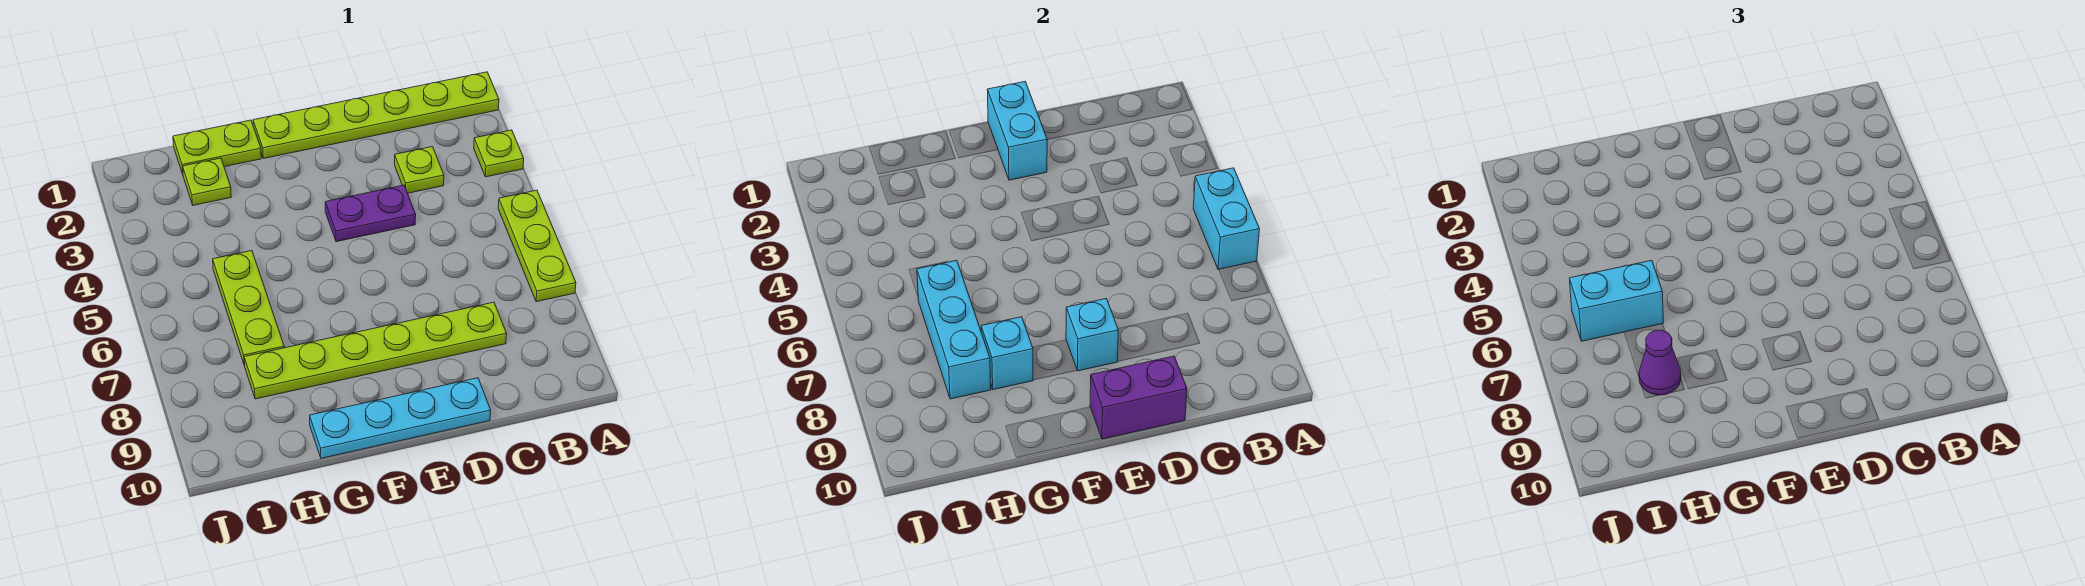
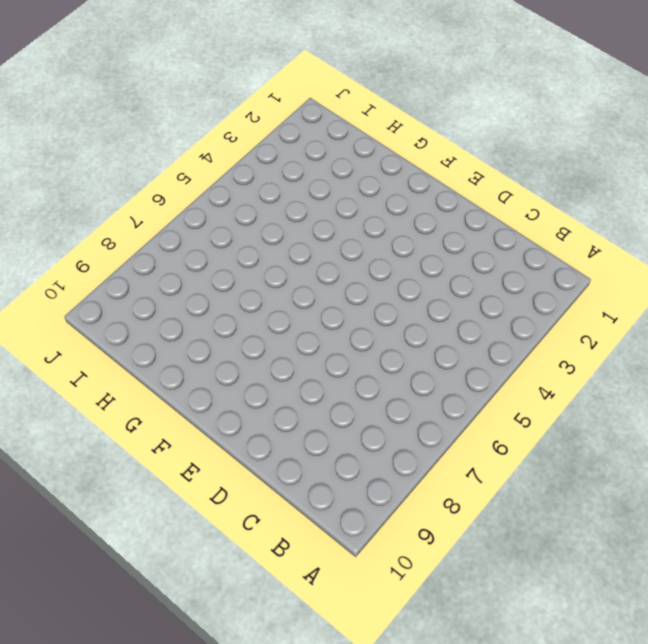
none -> lime 1x6 plate [253,72,499,158]
none -> lime 1x1 plate [474,130,524,177]
none -> lime 1x3 plate [498,190,576,302]

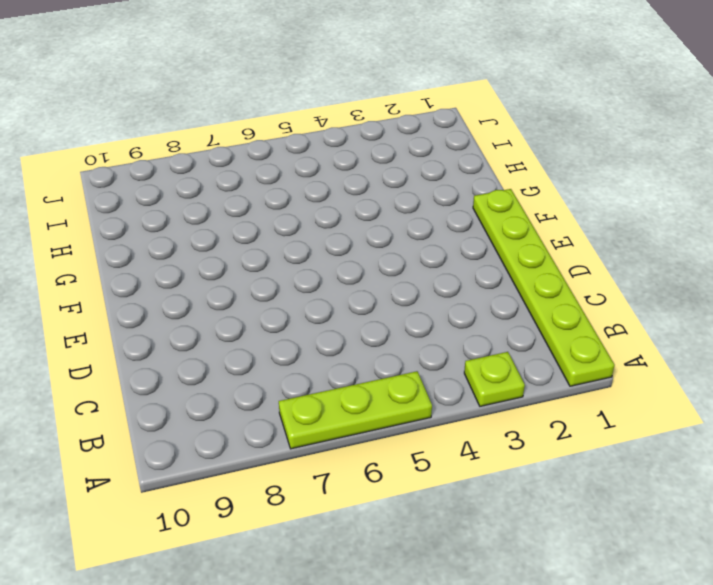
none -> lime 1x1 plate [395,147,444,193]
none -> lime 1x6 plate [244,302,507,399]
none -> purple 1x2 plate [325,185,416,242]

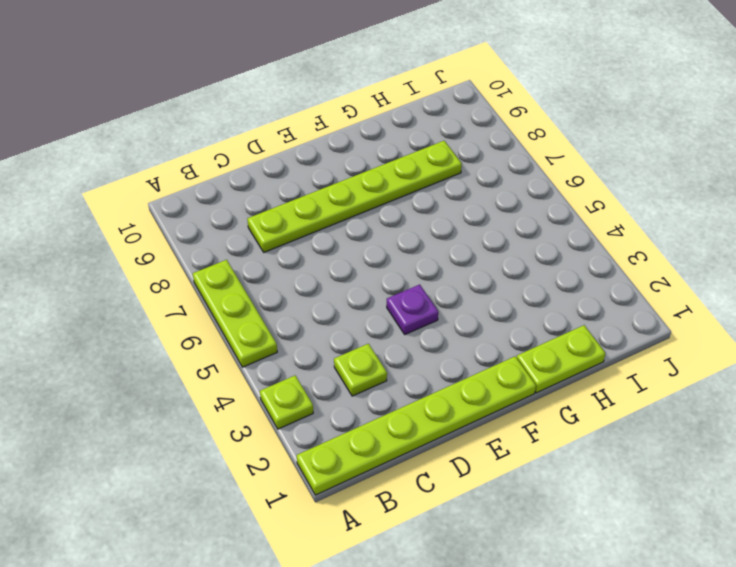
purple 1x1 plate [387,285,438,334] -> purple 1x2 plate [325,185,416,242]
none -> cyan 1x4 plate [310,378,491,458]
none -> lime 1x1 plate [183,158,231,205]
none -> lime 1x3 plate [213,251,284,365]

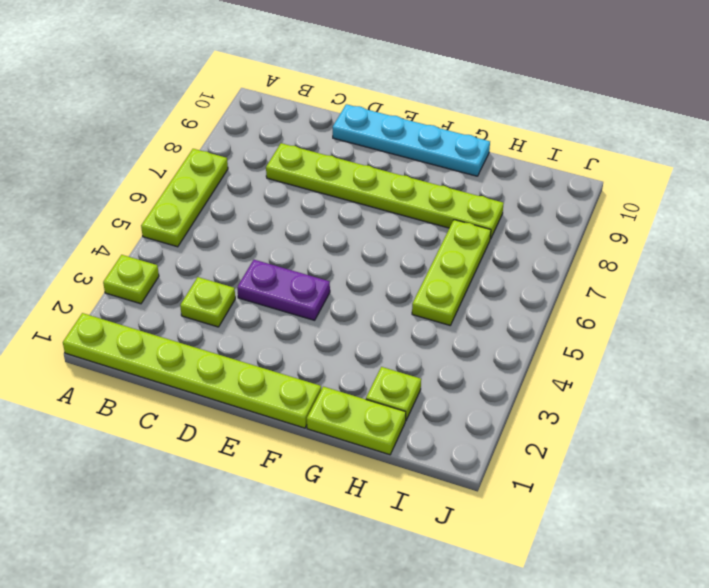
none -> cyan 1x2 brick [1193,168,1260,270]
none -> purple 1x2 brick [1090,356,1187,439]
none -> cyan 1x2 brick [987,82,1047,180]

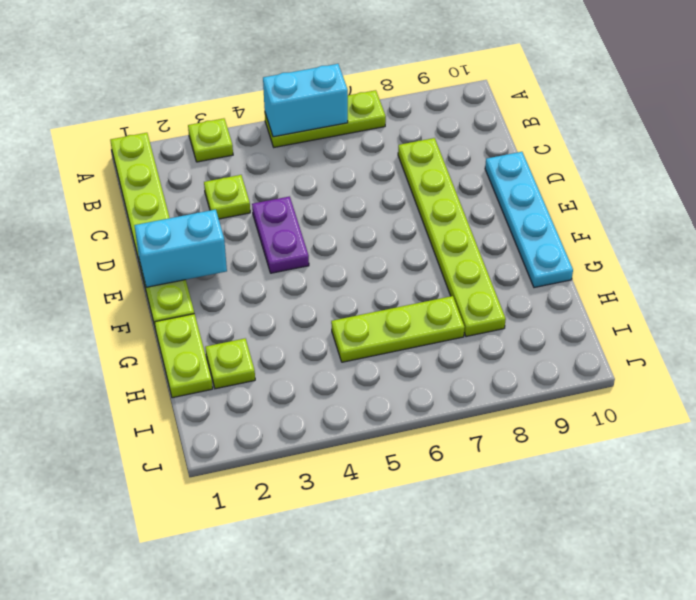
none -> purple 1x2 brick [1090,356,1187,439]
none -> cyan 1x1 brick [1066,299,1118,371]
none -> cyan 1x1 brick [981,317,1033,390]

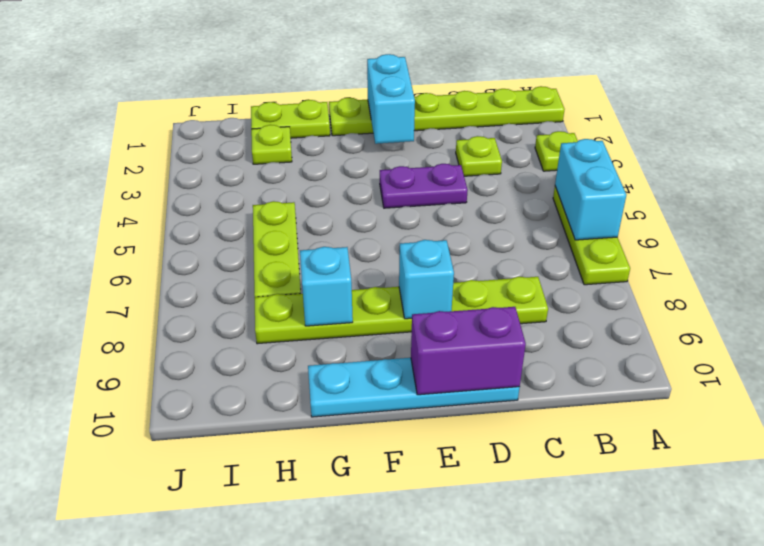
none -> cyan 1x3 brick [917,260,991,399]
none -> cyan 1x2 brick [1570,260,1663,341]
none -> purple 1x1 cone [1639,330,1681,395]

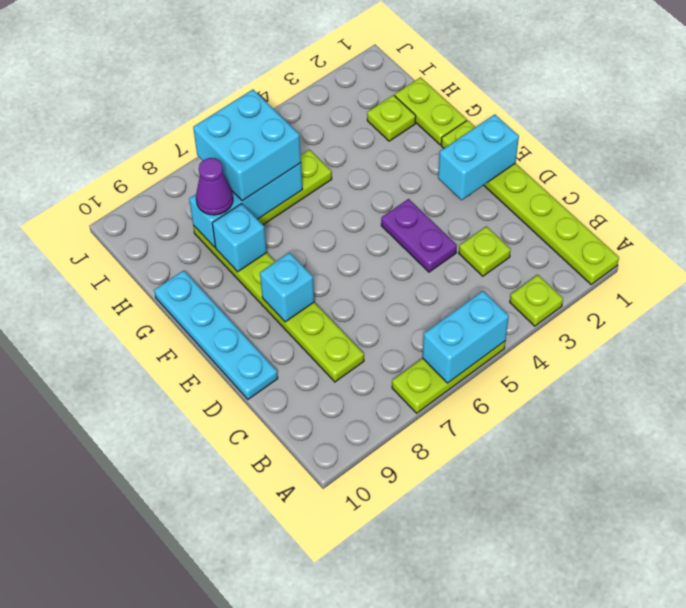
cyan 2x2 brick [193,90,301,201] -> cyan 1x2 brick [1570,260,1663,341]
none -> purple 1x2 brick [1090,356,1187,439]

